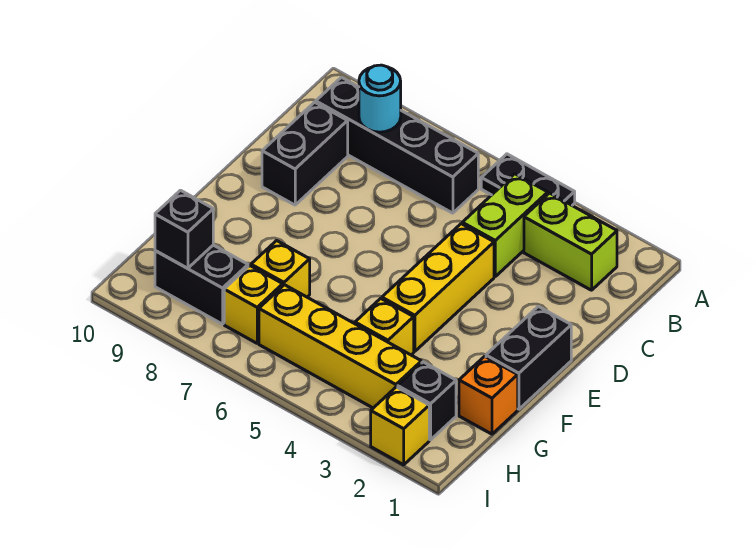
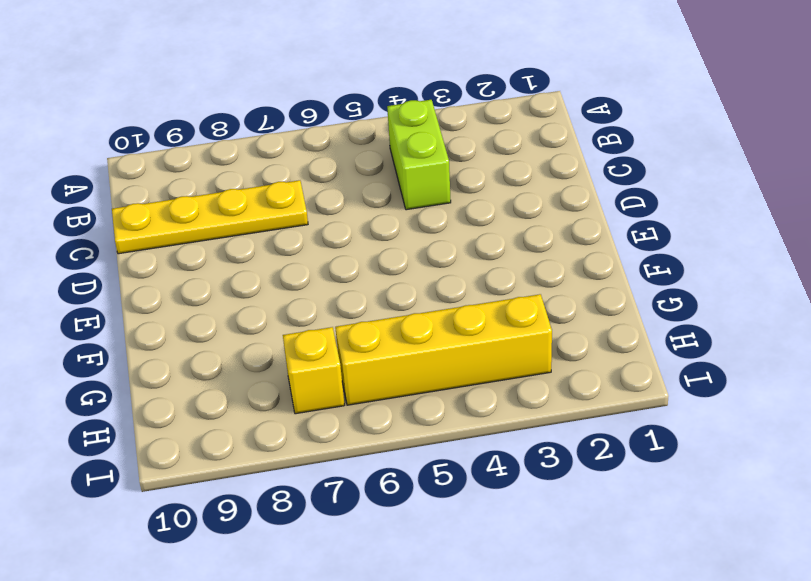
yellow 1x4 plate [112,180,308,254] -> black 1x2 brick [262,102,348,205]
none -> black 1x2 plate [481,154,575,205]
none -> lime 1x2 brick [524,193,617,290]
none -> black 1x4 brick [316,77,478,213]

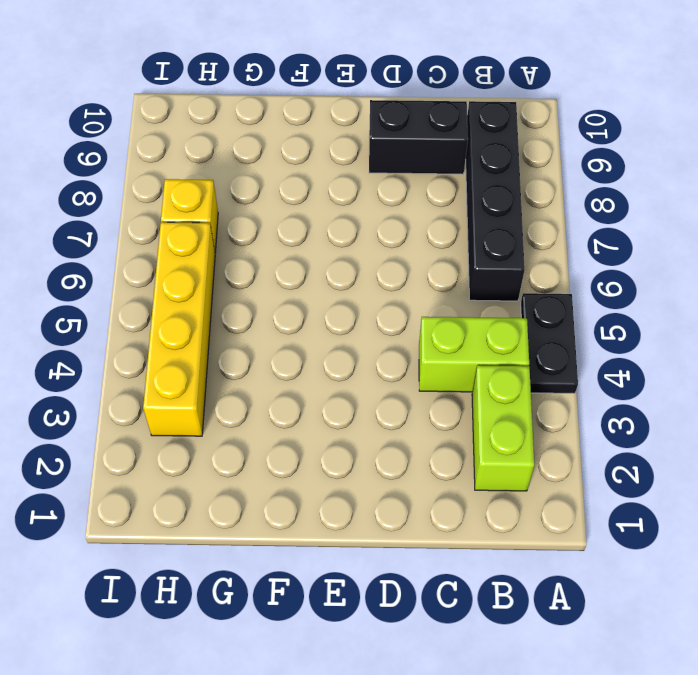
none -> yellow 1x3 brick [382,224,494,351]
none -> black 1x2 brick [486,306,571,409]
none -> orange 1x1 brick [459,356,518,434]

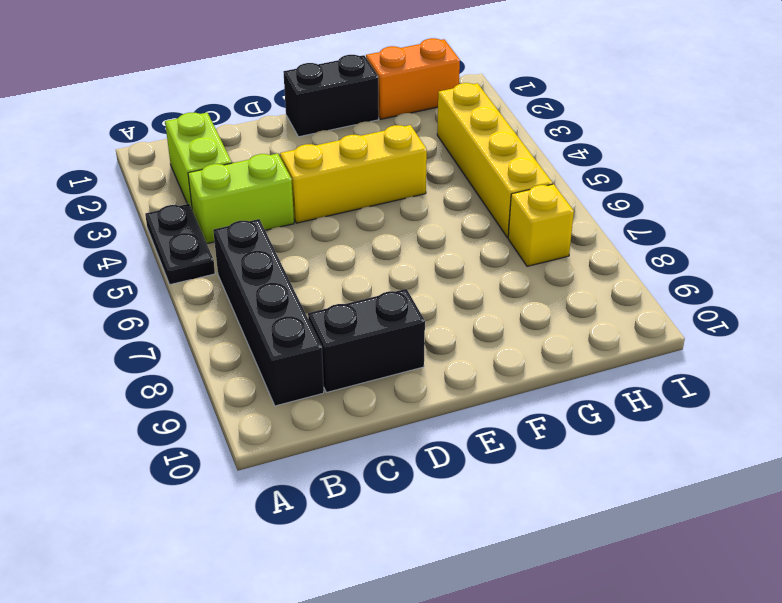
orange 1x2 brick [366,38,460,119] -> orange 1x1 brick [459,356,518,434]
none -> yellow 1x1 brick [355,298,414,355]
none -> yellow 1x1 brick [251,241,310,297]
none -> black 1x1 brick [398,362,456,440]

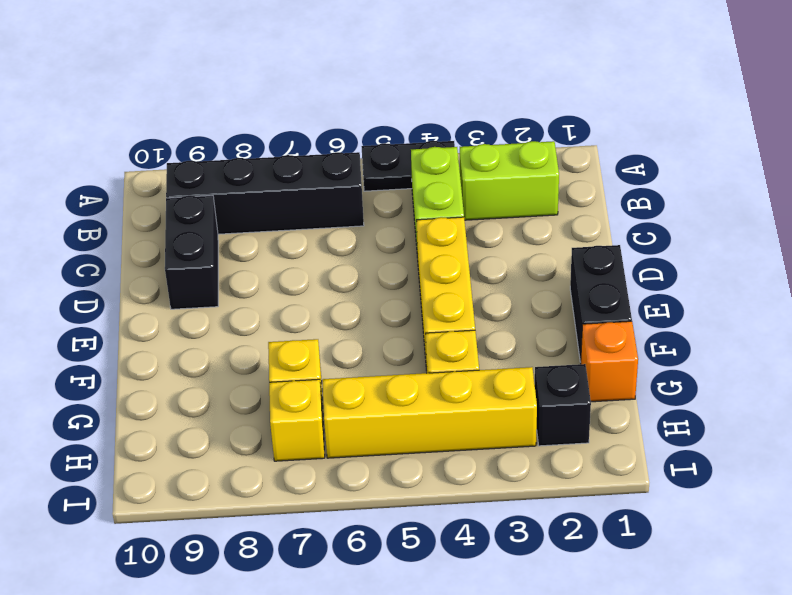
none -> black 1x2 brick [155,245,248,324]
none -> yellow 1x1 brick [371,387,429,465]
none -> cyan 1x1 round brick [359,65,401,132]

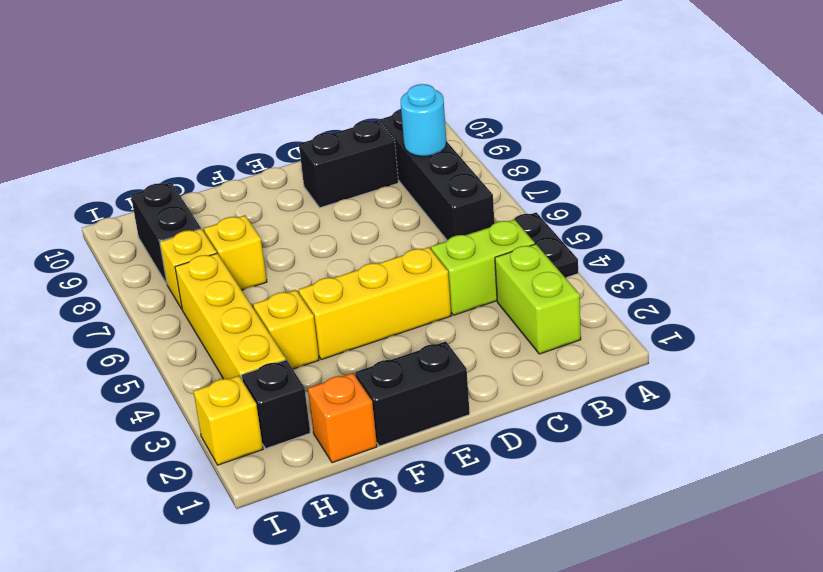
none -> black 1x1 brick [155,190,213,268]

